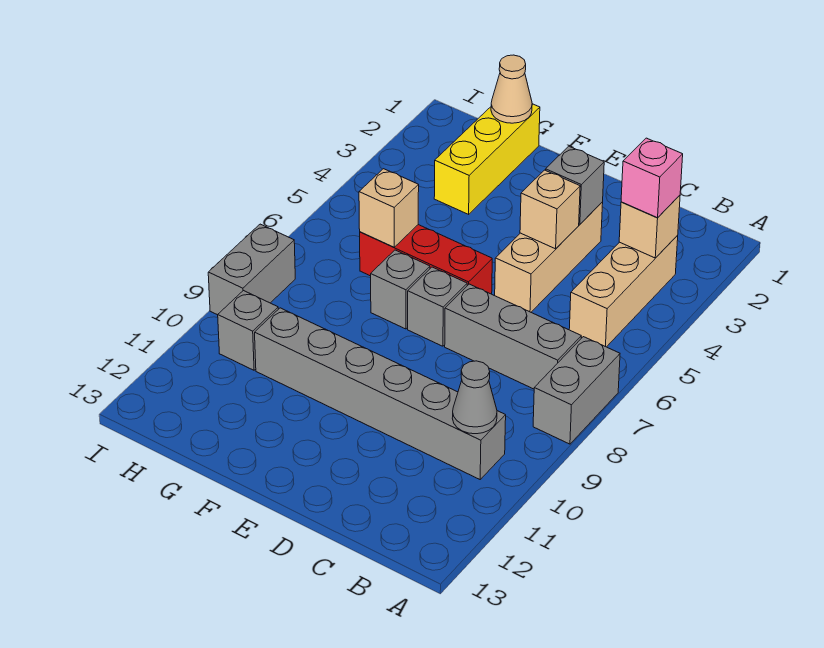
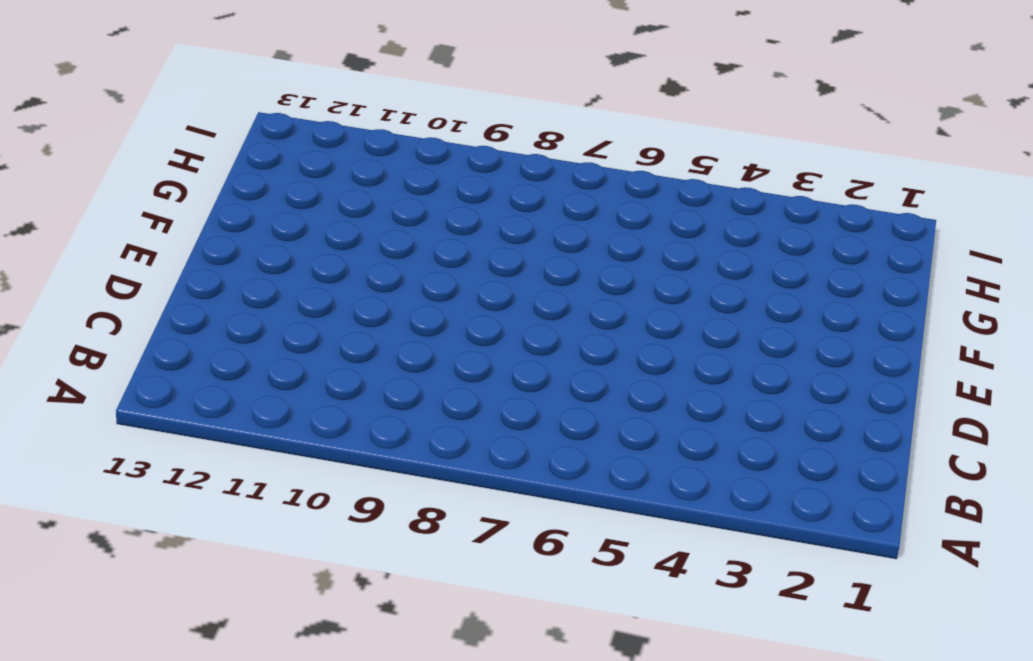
none -> grey 1x2 brick [533,337,620,444]
none -> tan 1x3 brick [569,235,678,347]
none -> grey 1x3 brick [445,284,581,389]

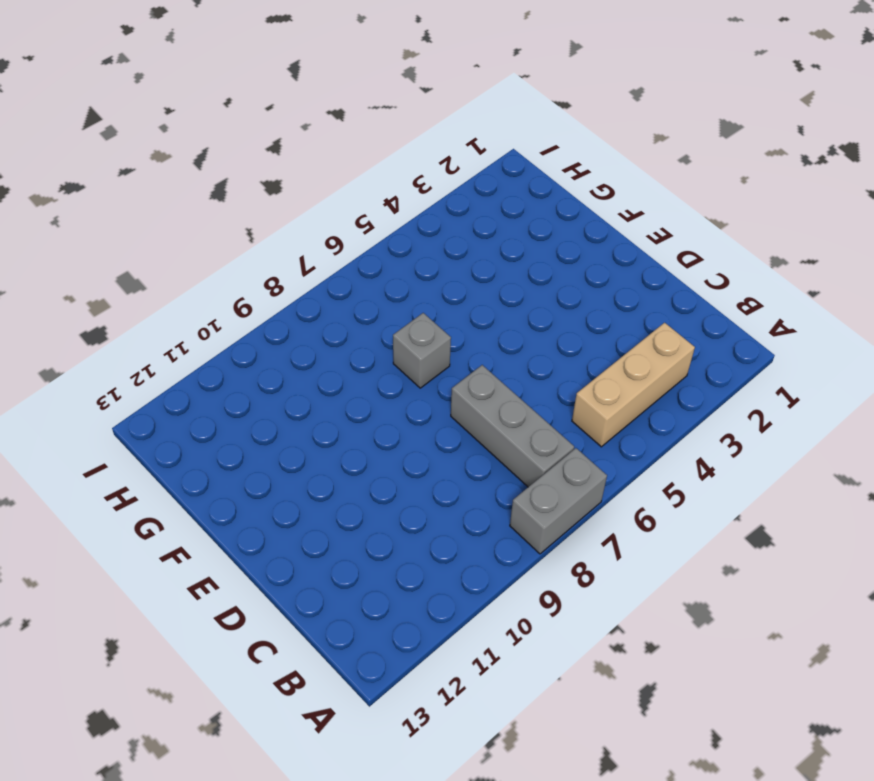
none -> grey 1x6 brick [255,308,506,479]
none -> tan 1x3 brick [495,202,603,312]
none -> red 1x3 brick [360,225,492,294]

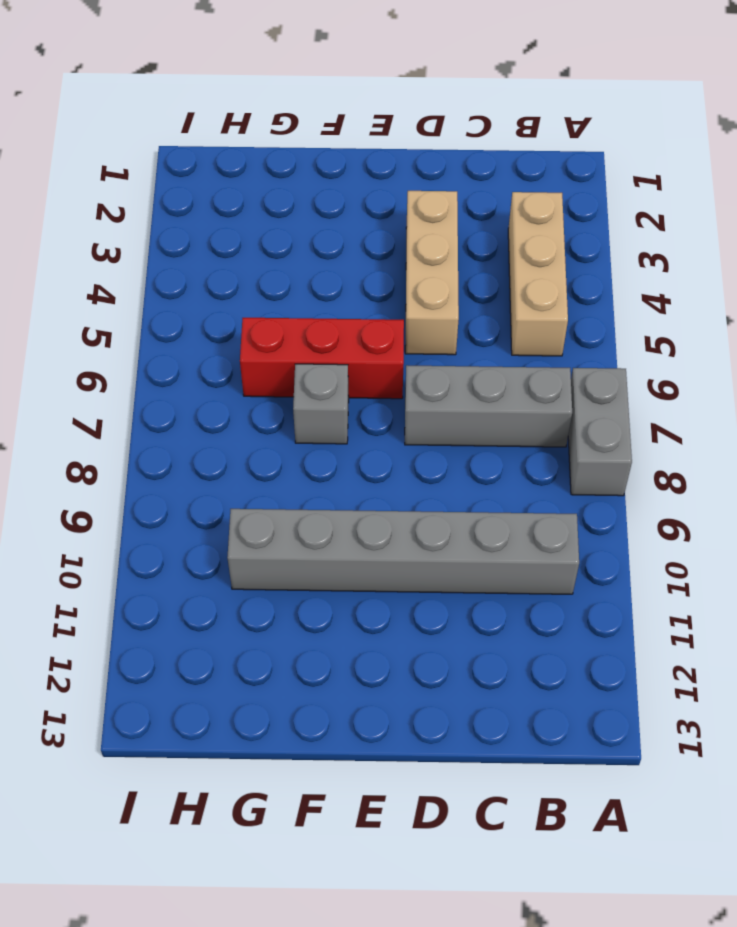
none -> grey 1x1 brick [408,267,467,346]
none -> yellow 1x3 brick [434,104,540,214]
none -> grey 1x1 brick [218,291,278,370]

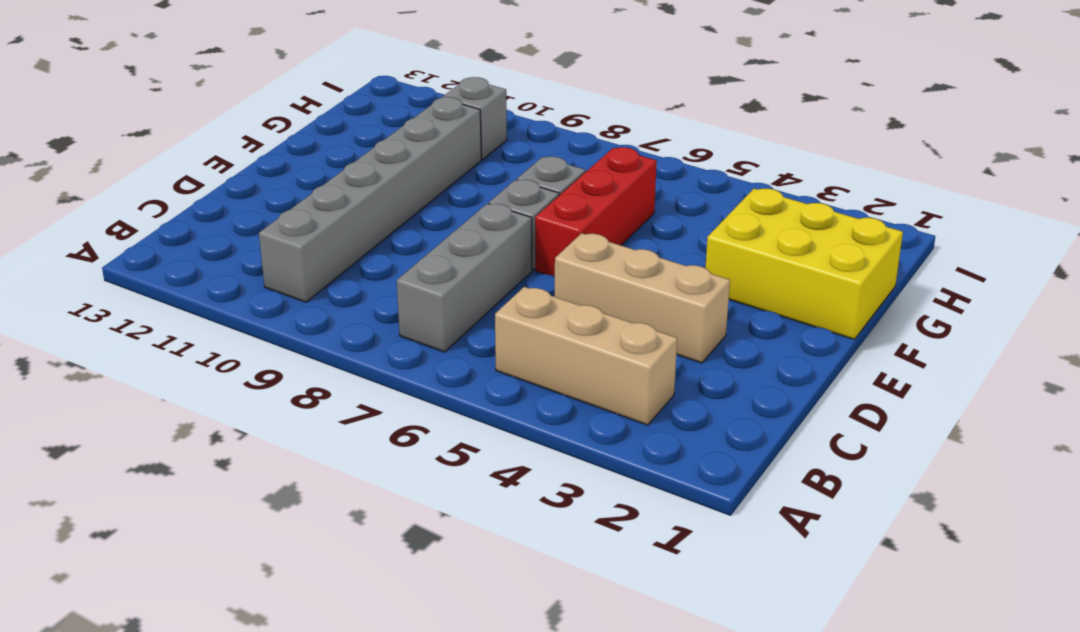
yellow 2x3 brick [706,189,903,339] -> yellow 1x3 brick [434,104,540,214]
none -> grey 1x2 brick [533,337,620,444]
none -> grey 1x2 brick [208,224,295,315]
none -> tan 1x1 brick [619,195,680,258]

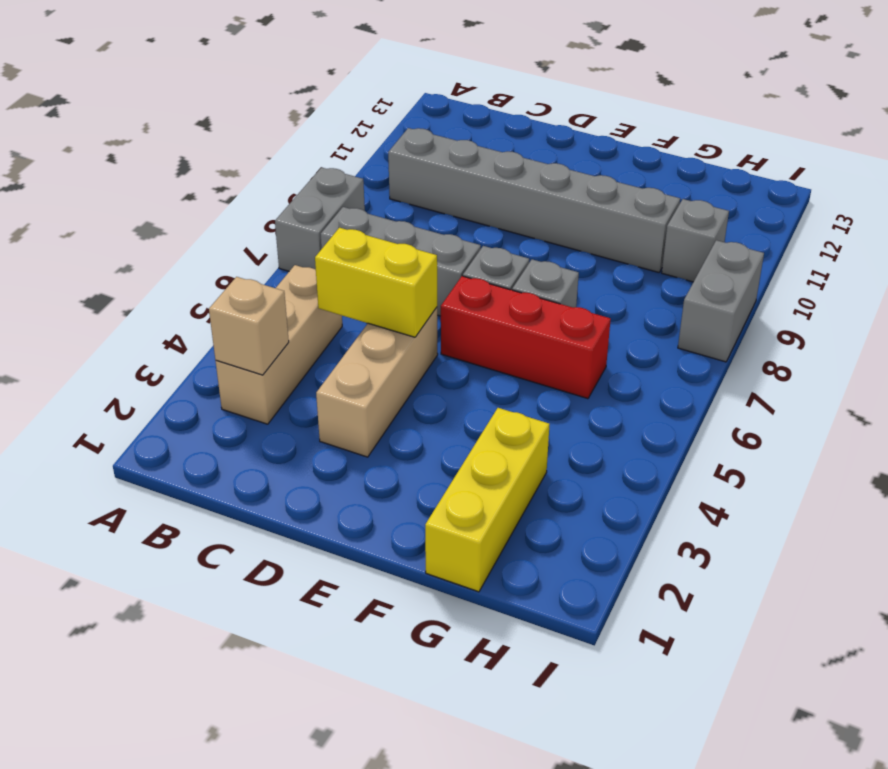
yellow 1x2 brick [315,228,437,337] -> none
none -> grey 1x1 cone [452,361,497,434]
none -> grey 1x1 brick [546,146,604,224]
none -> tan 1x1 brick [520,170,580,249]

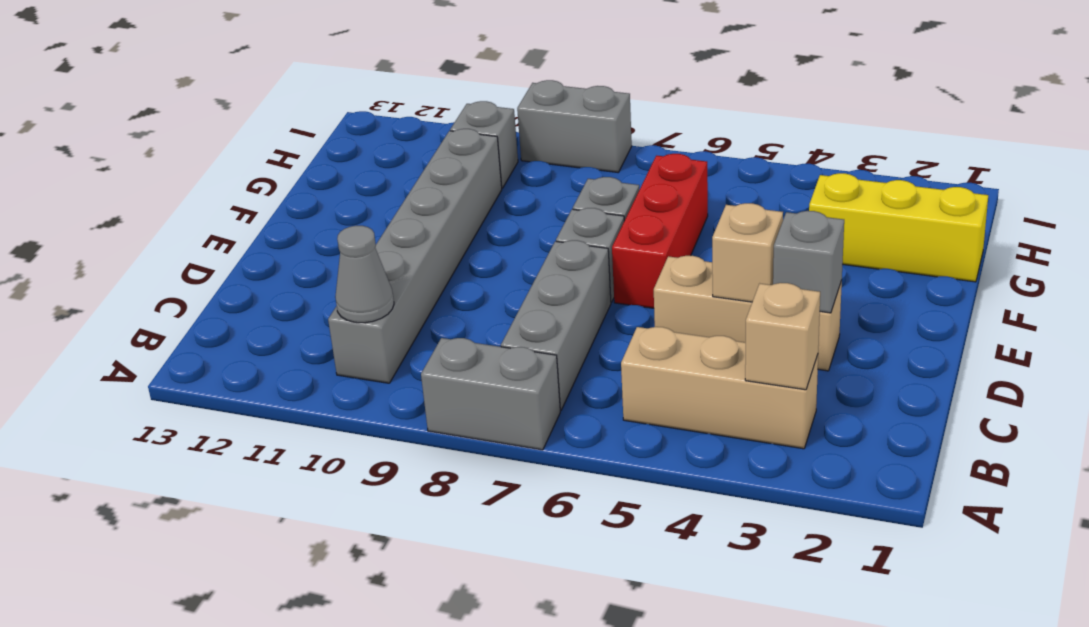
none -> tan 1x1 cone [491,55,532,123]
none -> tan 1x1 brick [359,169,419,247]
none -> pink 1x1 brick [621,138,683,218]

